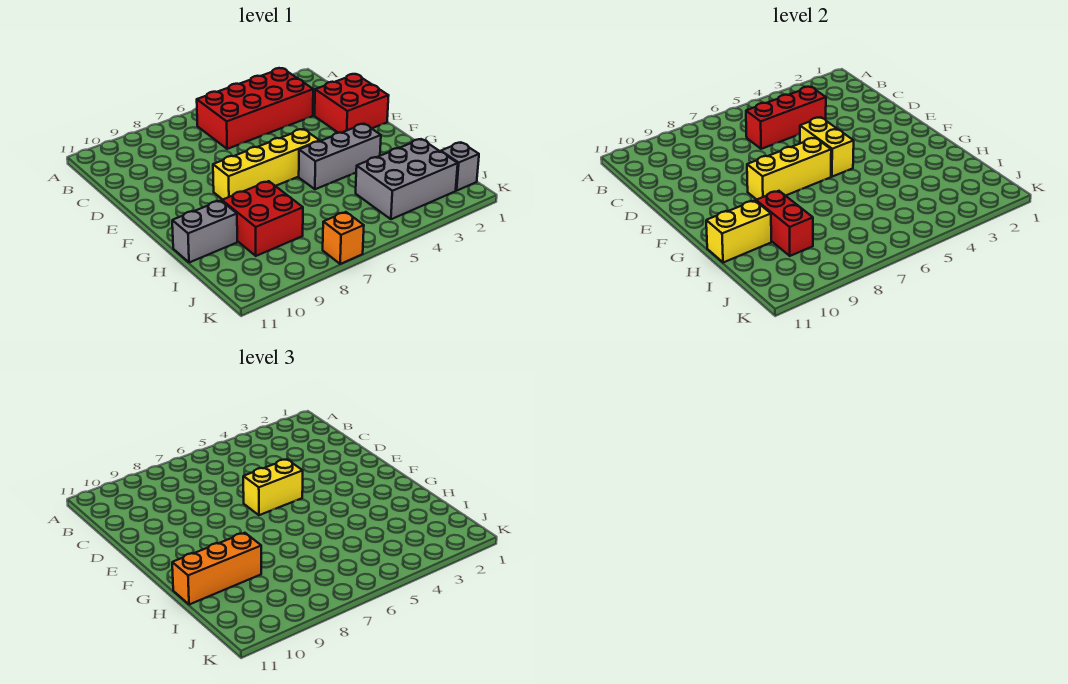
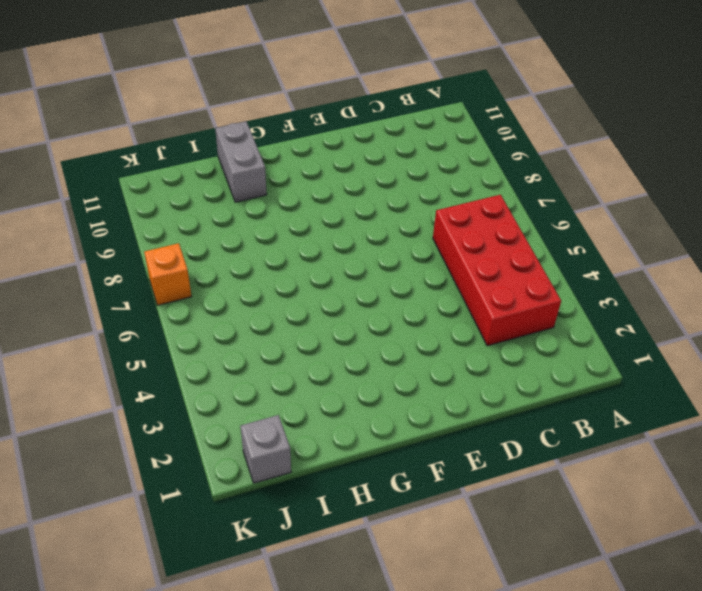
none -> red 2x2 brick [315,74,389,133]
none -> yellow 1x4 brick [213,129,319,200]
none -> grey 1x3 brick [299,124,381,189]

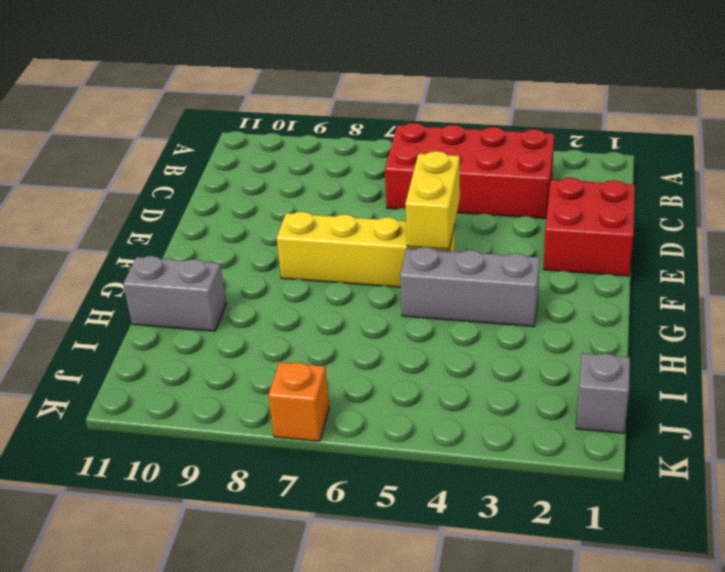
none -> red 2x2 brick [222,181,303,256]
none -> grey 2x3 brick [356,139,458,219]
none -> red 1x3 brick [746,87,826,149]

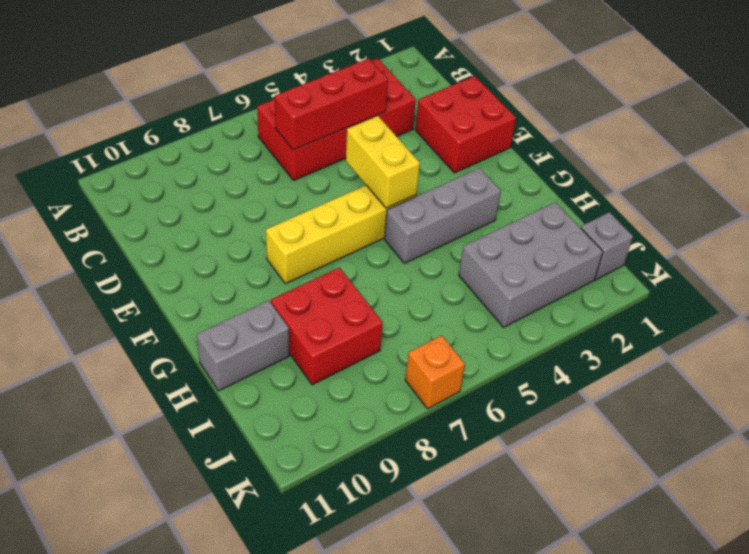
none -> yellow 1x3 brick [747,138,831,200]
none -> red 1x2 brick [756,191,813,256]
none -> yellow 1x2 brick [706,201,771,263]

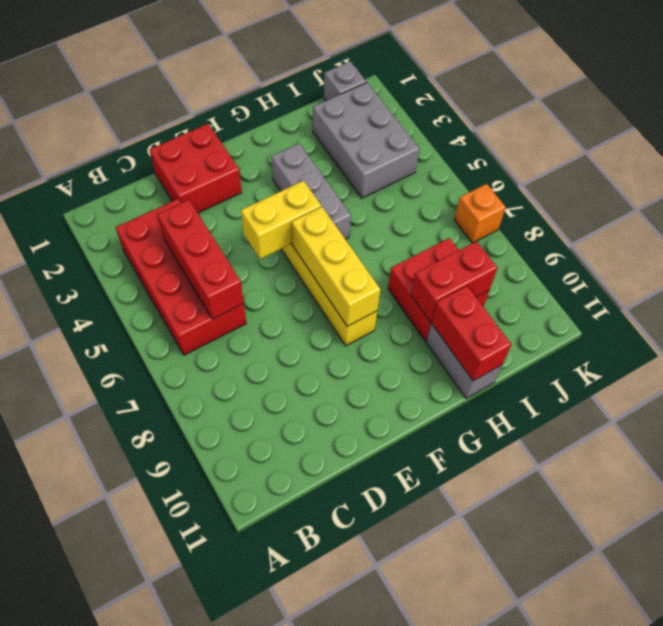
red 1x2 brick [431,286,512,381] -> yellow 1x2 brick [706,201,771,263]
none -> yellow 1x2 brick [243,460,303,515]
none -> orange 1x3 brick [172,533,261,605]

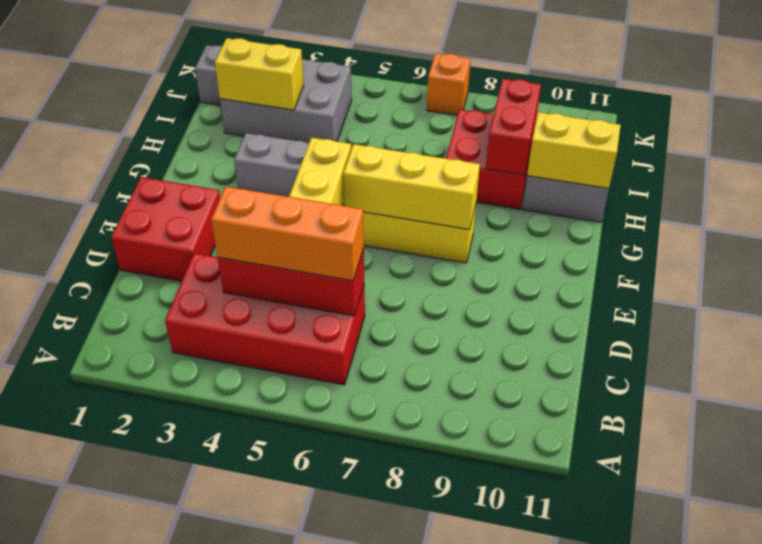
orange 1x3 brick [211,186,364,281] -> orange 1x3 brick moved to [172,533,261,605]
yellow 1x2 brick [215,38,304,110] -> yellow 1x2 brick moved to [243,460,303,515]

